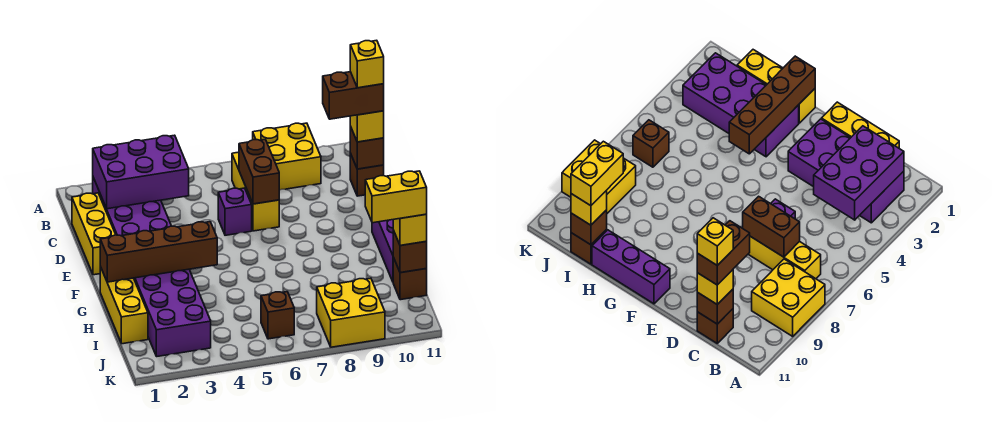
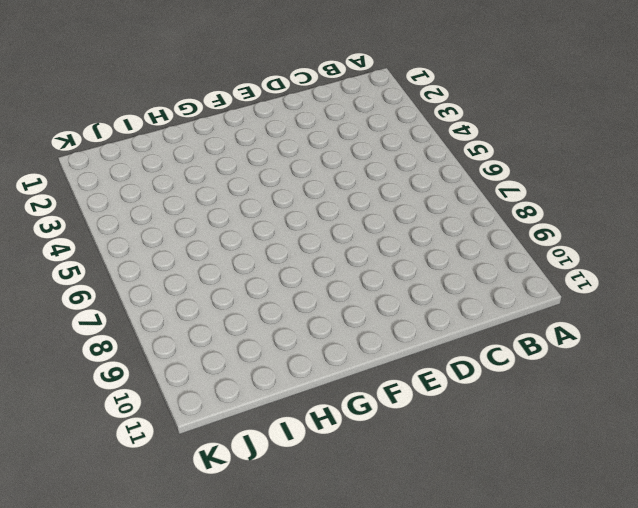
none -> yellow 2x2 brick [253,123,321,190]
none -> purple 2x4 brick [93,178,171,236]
none -> yellow 1x3 brick [232,152,279,231]

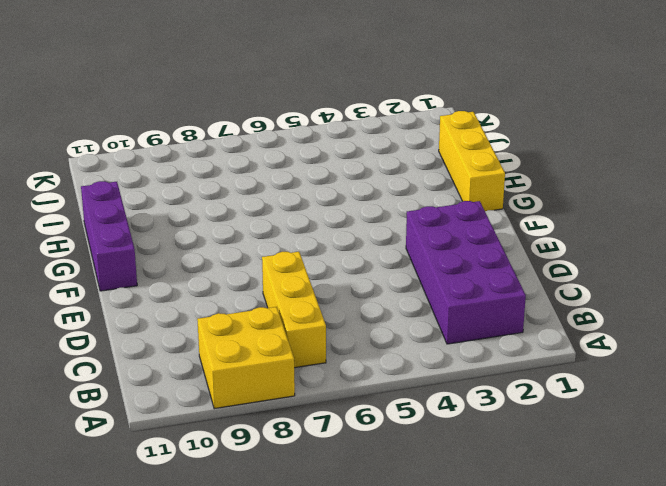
none -> yellow 1x3 brick [72,193,116,275]
none -> brown 1x1 brick [350,153,384,196]
none -> purple 1x1 brick [218,188,252,235]

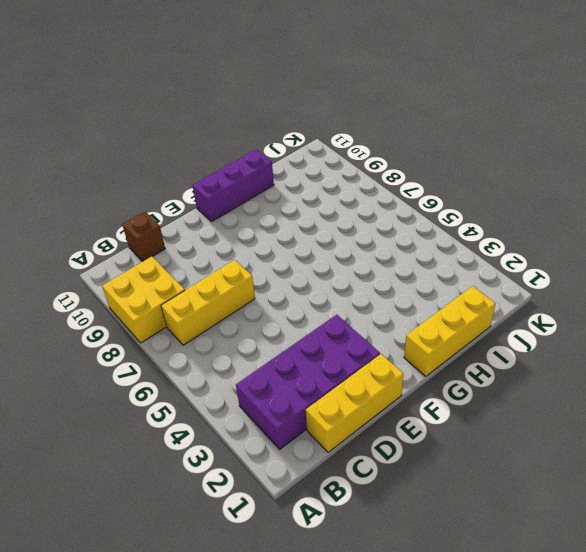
none -> purple 1x1 brick [218,188,252,235]
none -> purple 2x4 brick [134,269,211,356]
none -> brown 1x1 brick [393,257,427,300]

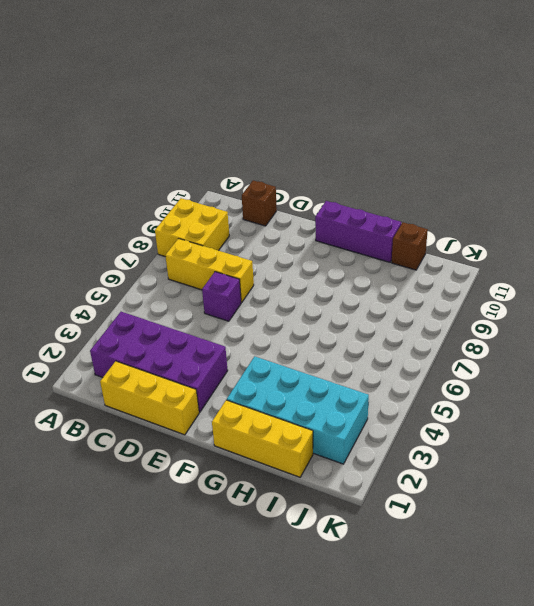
cyan 2x4 brick [227,356,369,464] -> purple 2x4 brick [134,269,211,356]
none -> brown 1x1 brick [261,292,294,339]
none -> yellow 2x2 brick [317,278,385,347]
none -> purple 2x3 brick [93,135,189,209]

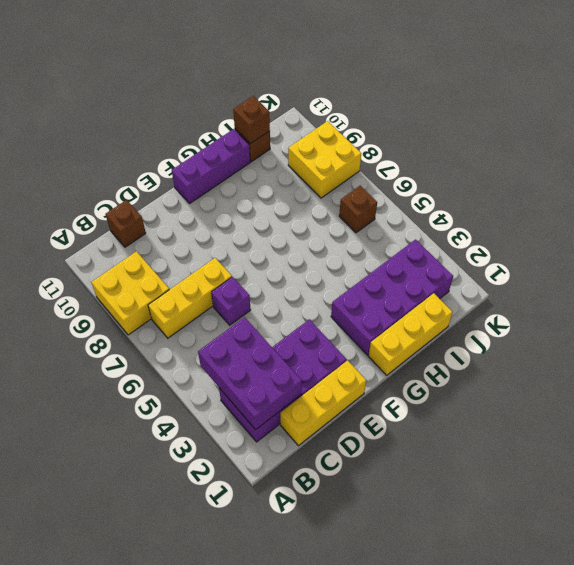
none -> brown 1x2 brick [239,140,279,204]
none -> brown 1x1 brick [350,126,384,169]
none -> brown 1x4 brick [100,222,217,282]

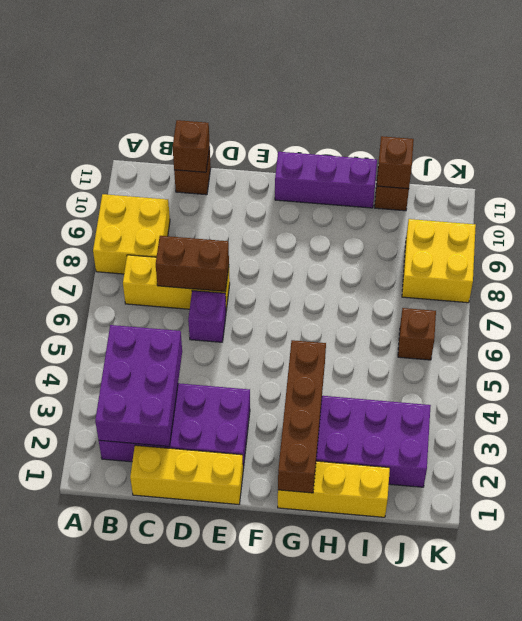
none -> yellow 1x1 brick [350,111,384,142]
none -> yellow 1x1 brick [393,214,427,245]
none -> brown 1x2 brick [323,72,384,119]

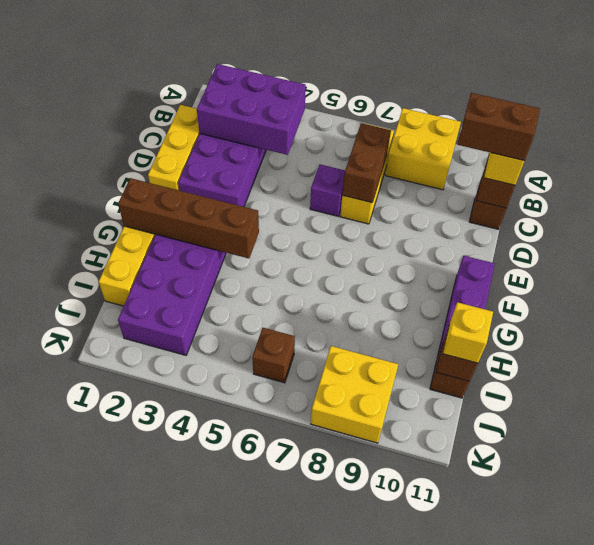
none -> yellow 1x2 brick [365,171,427,223]
none -> yellow 1x1 brick [350,40,384,88]

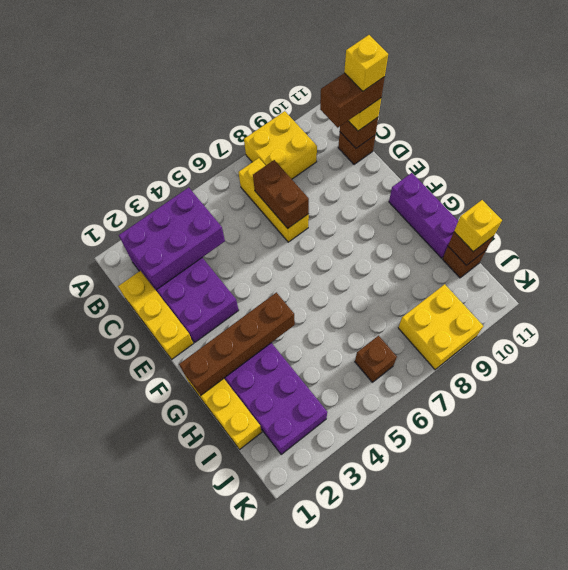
none -> purple 1x1 brick [218,188,252,235]
none -> yellow 1x2 brick [365,171,427,223]

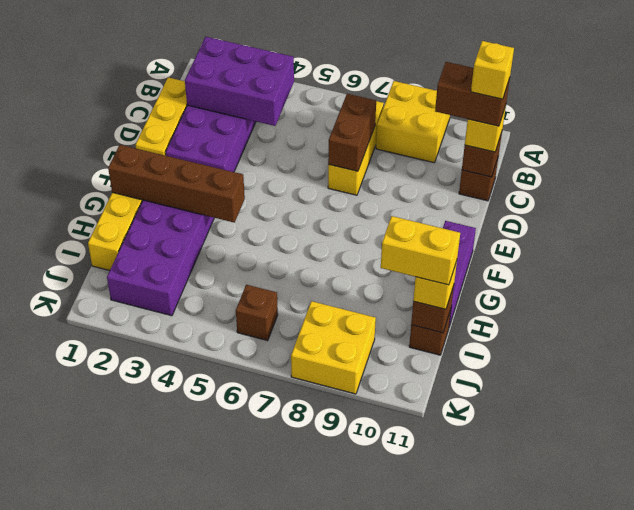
none -> purple 1x1 brick [218,188,252,235]

